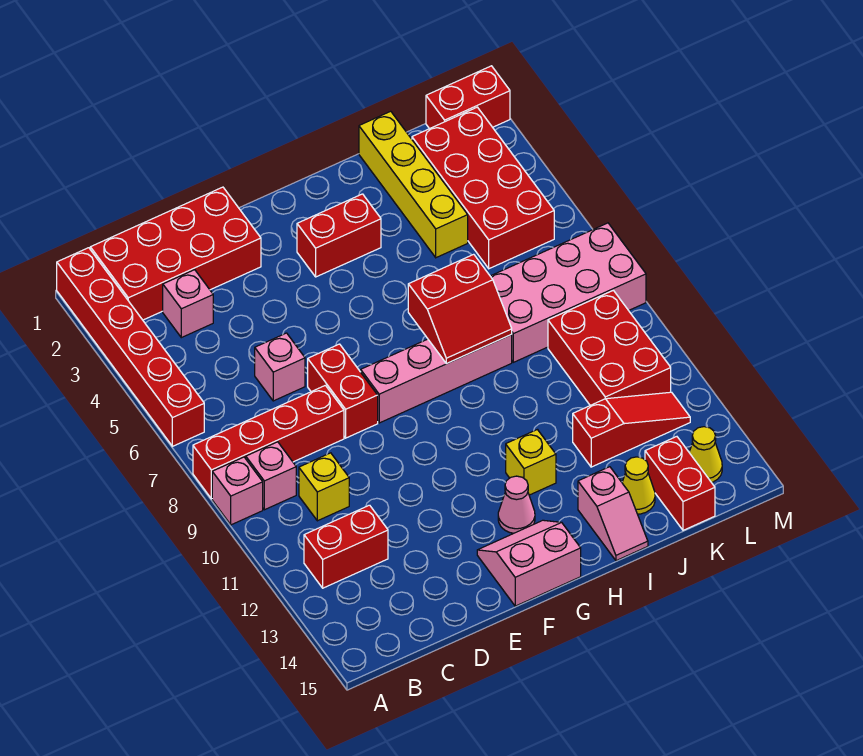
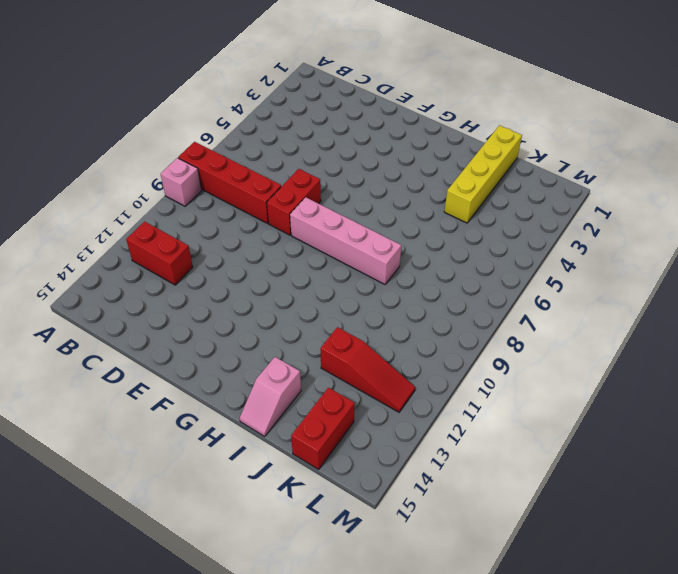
none -> red 1x6 brick [57,248,204,446]
none -> red 2x4 brick [90,187,261,320]
none -> pink 1x1 brick [246,442,296,510]

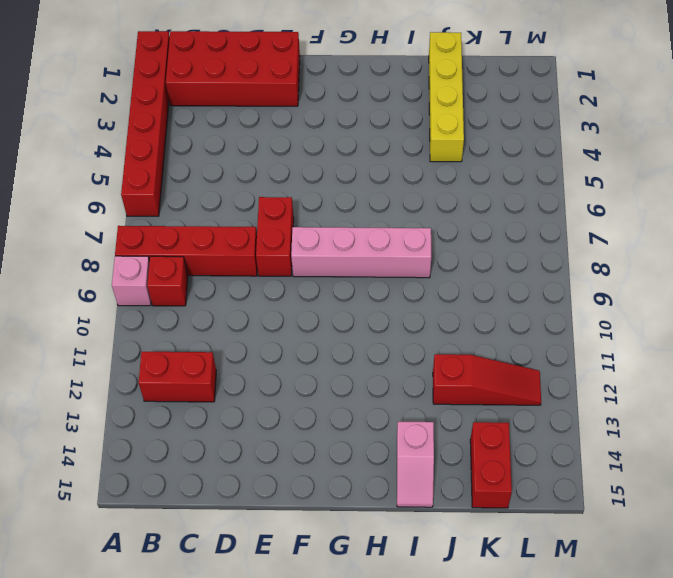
red 1x1 brick [147,256,188,306] -> pink 1x1 brick [246,442,296,510]
none -> pink 1x1 brick [163,270,213,338]
none -> yellow 1x1 brick [299,453,349,521]
none -> pink 1x1 brick [255,333,305,401]

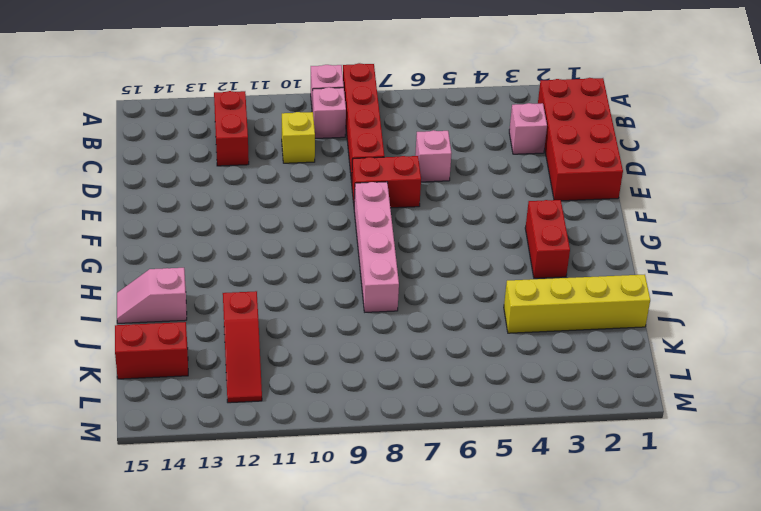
none -> red 1x6 brick [57,248,204,446]
none -> pink 2x2 slope [477,520,581,606]
none -> pink 1x1 cone [498,476,535,533]

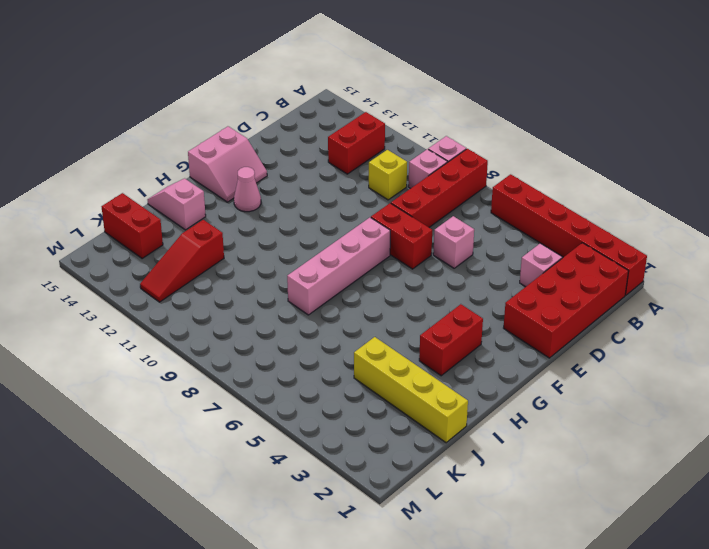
none -> yellow 1x1 brick [506,430,556,495]
none -> pink 2x4 brick [490,223,646,362]
none -> yellow 1x1 cone [622,457,655,514]

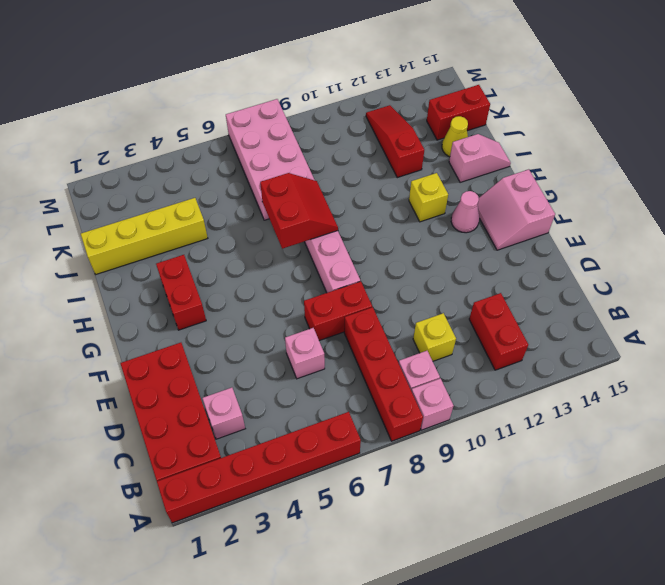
none -> red 2x4 brick [412,107,554,269]
none -> red 2x3 brick [548,290,671,405]
none -> red 1x2 brick [426,66,510,129]

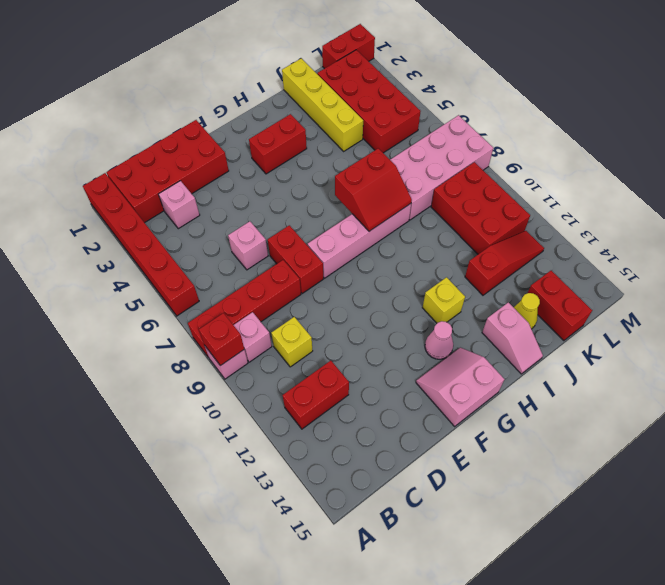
red 1x1 brick [199,313,244,366] -> none
none -> yellow 1x1 cone [689,427,722,483]

